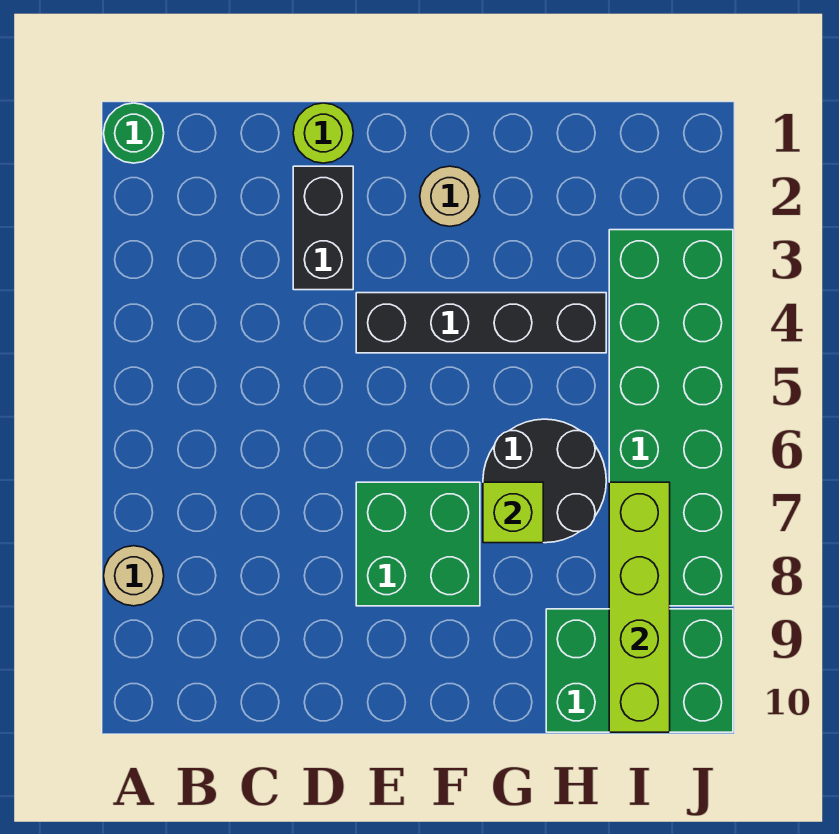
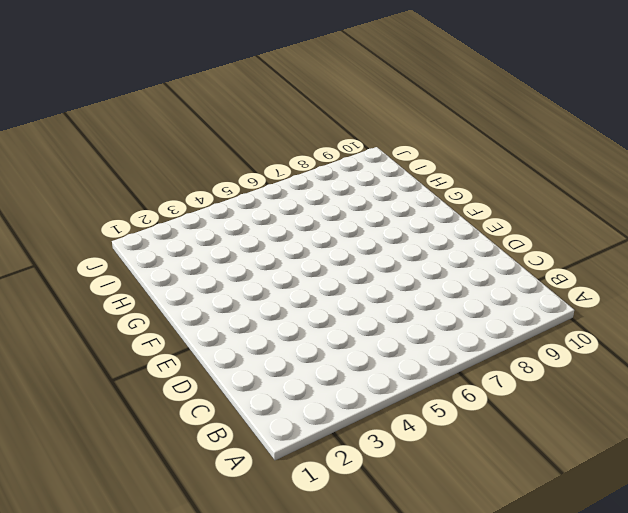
none -> green 1x1 round brick [104,103,164,163]
none -> tan 1x1 round brick [104,546,164,606]
none -> lime 1x1 round brick [293,103,353,163]

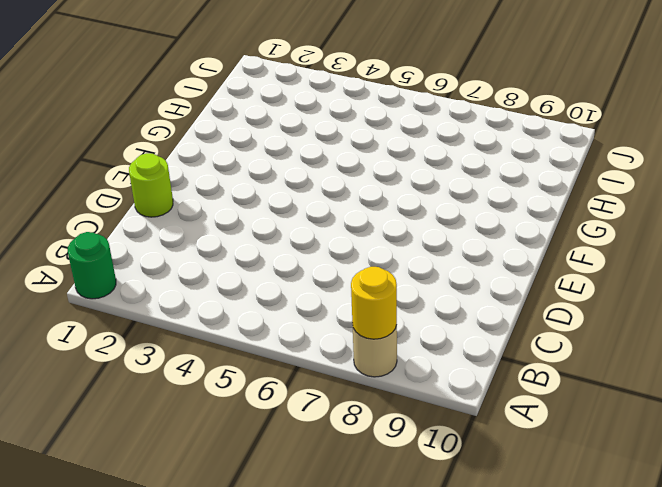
yellow 1x1 round brick [351,267,397,339] -> none
none -> black 1x2 brick [293,166,353,290]
none -> black 1x4 brick [356,293,606,353]
none -> green 2x2 brick [356,482,480,606]

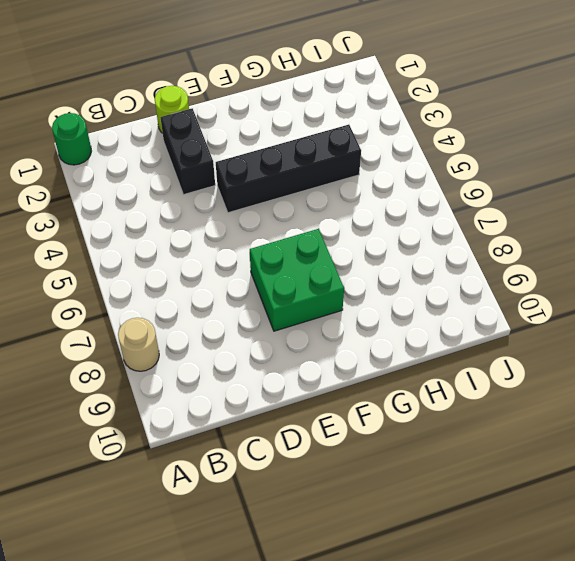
none -> tan 1x1 round brick [420,166,480,226]
none -> black 2x2 round brick [483,419,606,543]
none -> green 2x3 brick [546,609,733,732]

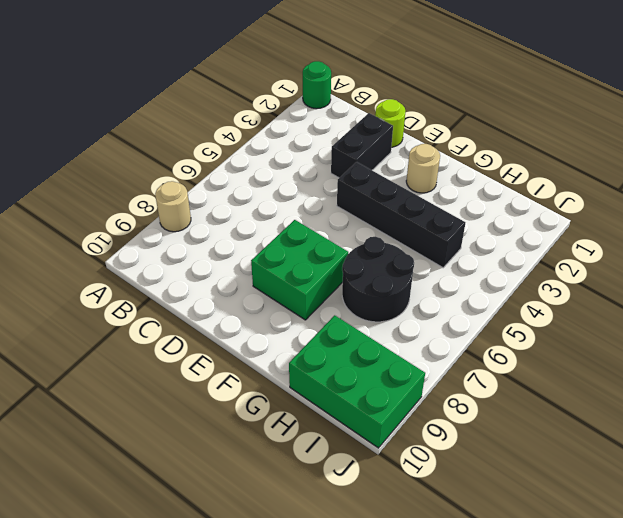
none -> green 2x6 brick [609,230,733,606]
none -> lime 1x1 brick [483,482,543,543]
none -> lime 1x4 brick [609,482,670,732]

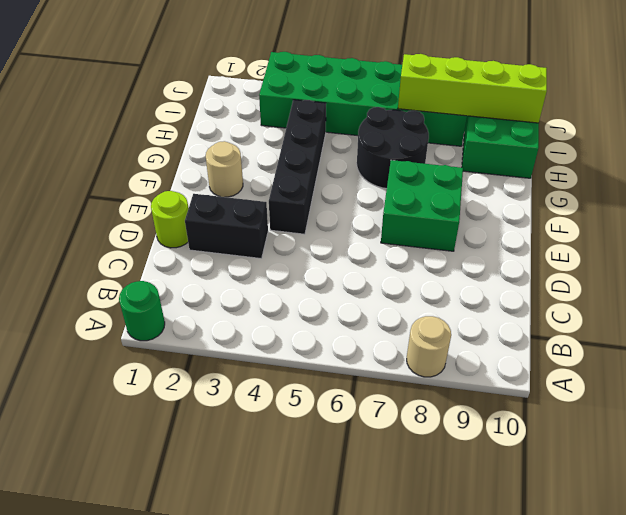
none -> lime 1x1 brick [483,482,543,543]

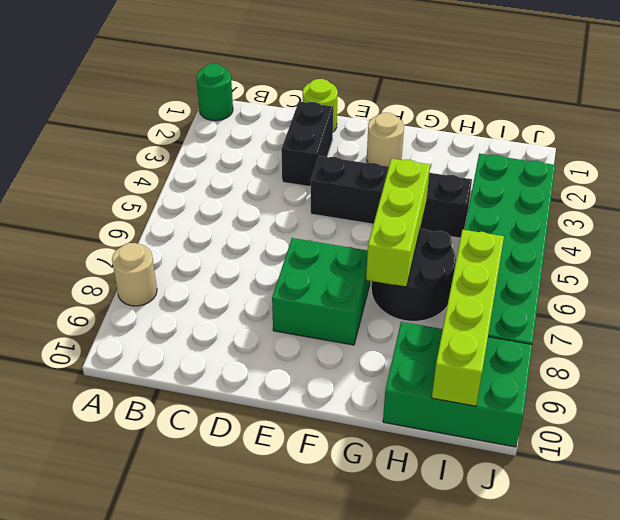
lime 1x3 brick [366,158,430,287] -> lime 1x1 brick [483,482,543,543]

